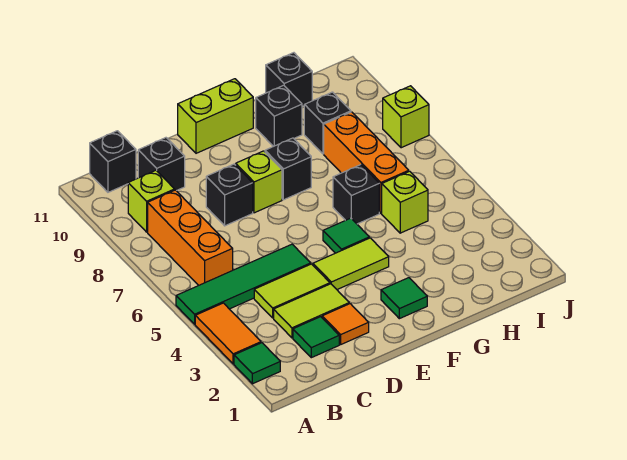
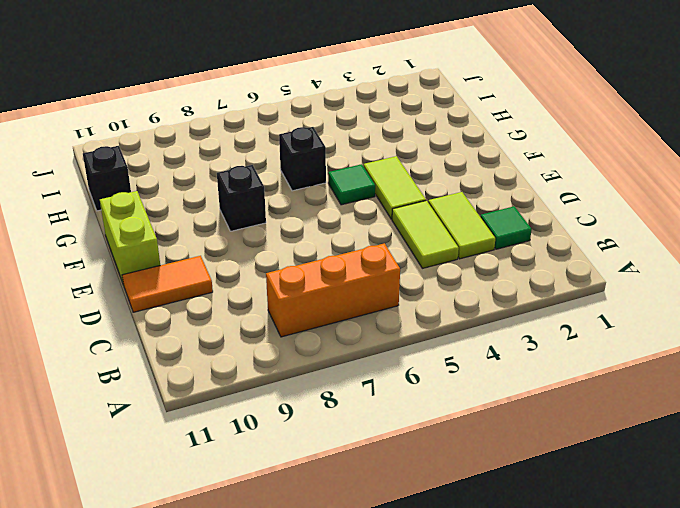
orange 1x2 tile [122,256,213,312] -> orange 1x2 tile moved to [195,303,261,364]
none -> green 1x1 tile [234,343,280,384]
none -> green 1x4 tile [176,244,311,324]
none -> lime 1x1 brick [128,170,175,232]

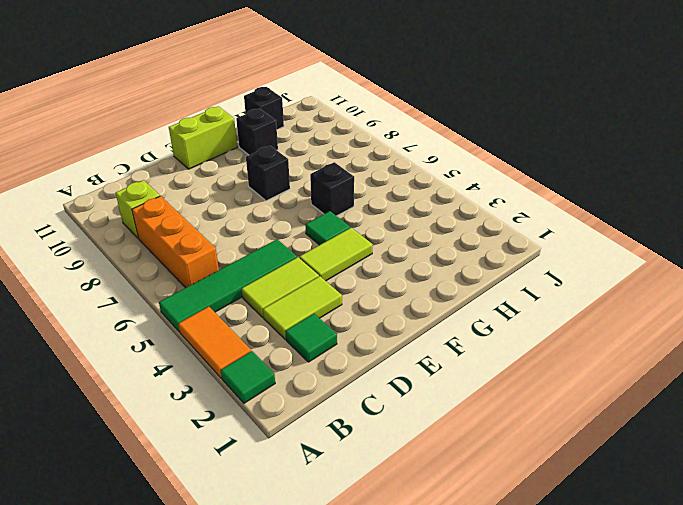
none -> black 1x1 brick [90,131,136,192]
none -> black 1x1 brick [138,138,185,191]
none -> orange 1x1 tile [322,304,369,344]

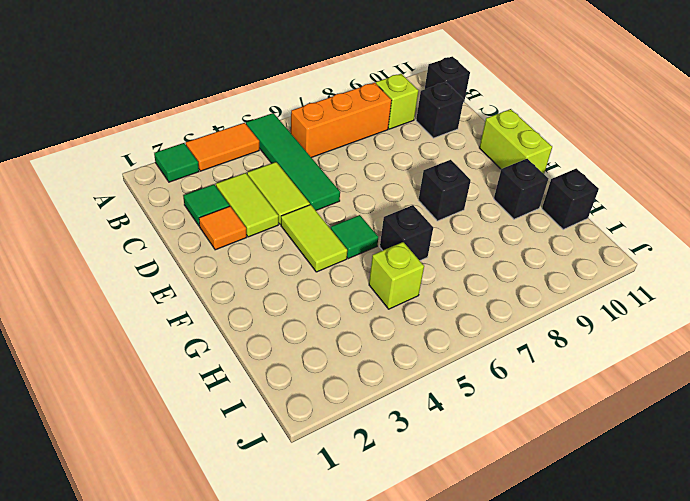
none -> black 1x1 brick [206,164,253,226]
none -> lime 1x1 brick [236,151,282,213]
none -> green 1x1 tile [381,278,427,319]

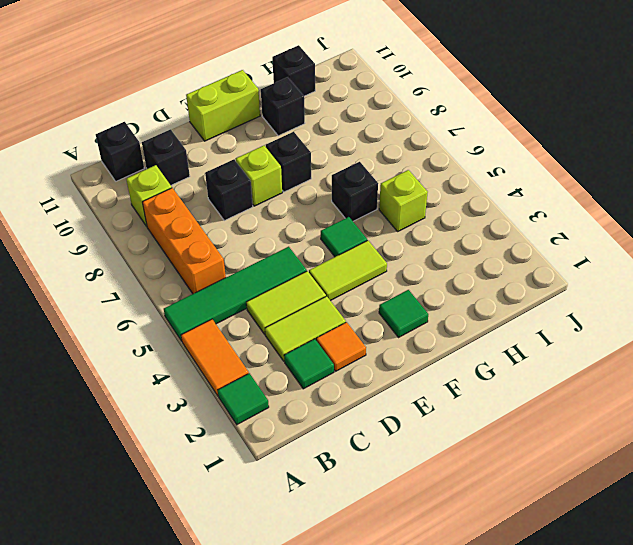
none -> orange 1x3 brick [324,112,409,213]
none -> black 1x1 brick [304,92,351,154]
none -> lime 1x1 brick [383,86,429,148]

